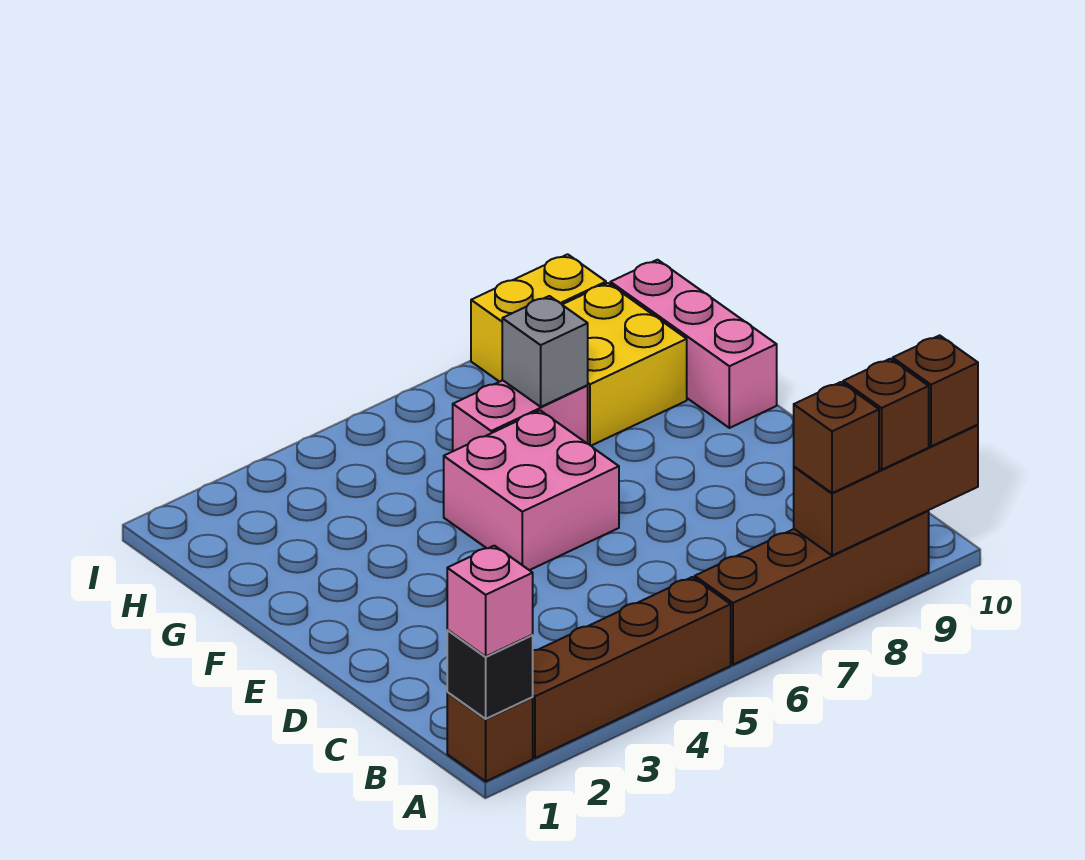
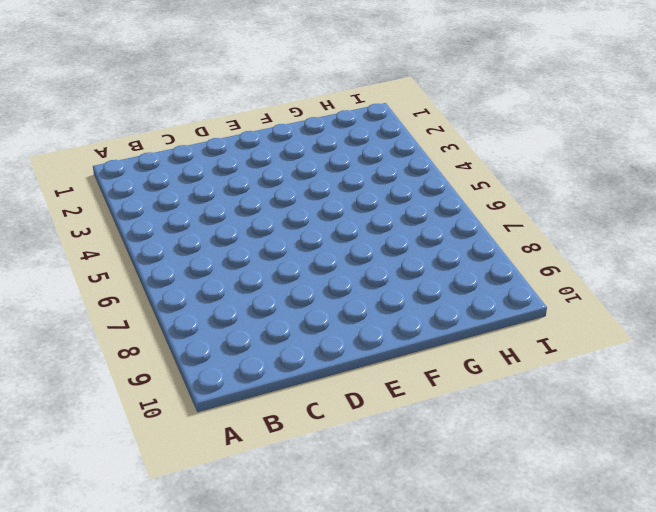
none -> brown 1x1 brick [447,693,533,781]
none -> brown 1x4 brick [532,577,731,758]
none -> brown 1x4 brick [695,511,929,665]

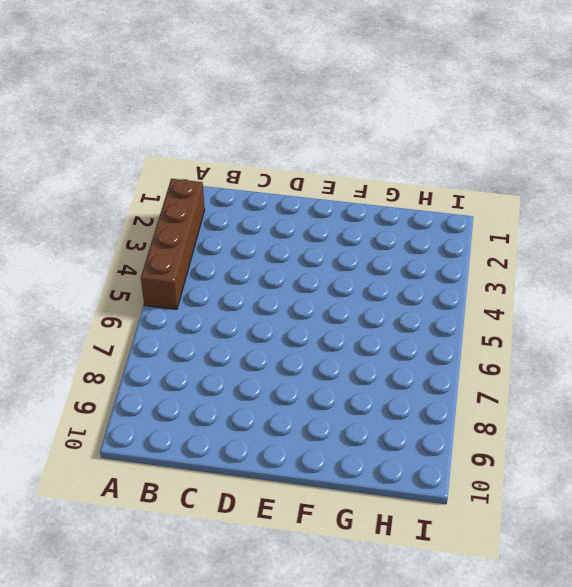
none -> brown 1x1 brick [447,693,533,781]
none -> brown 1x4 brick [695,511,929,665]
none -> pink 2x2 brick [444,410,619,570]

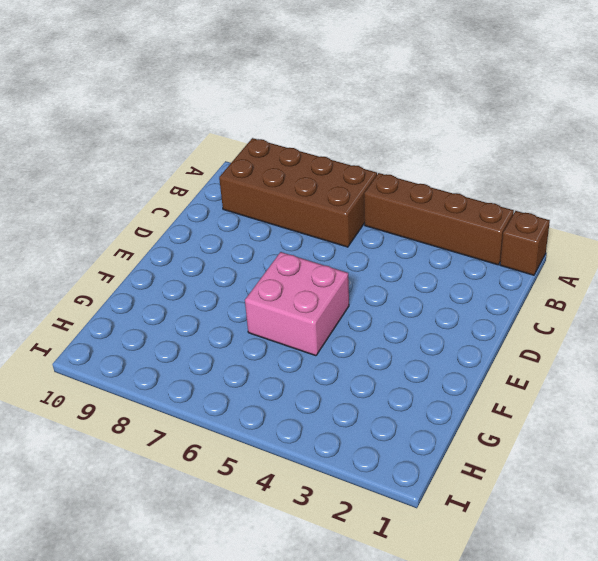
brown 2x4 brick [219,138,377,247] -> brown 1x4 brick [695,511,929,665]
none -> pink 1x3 brick [610,260,777,428]
none -> pink 1x2 brick [453,380,588,451]
none -> yellow 2x2 brick [562,283,687,446]

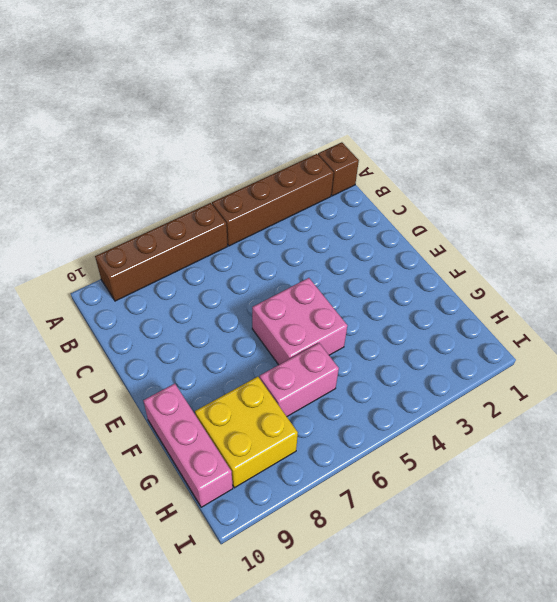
none -> yellow 1x2 brick [471,254,606,382]
none -> black 1x1 brick [447,630,533,719]
none -> brown 1x3 brick [794,425,978,556]

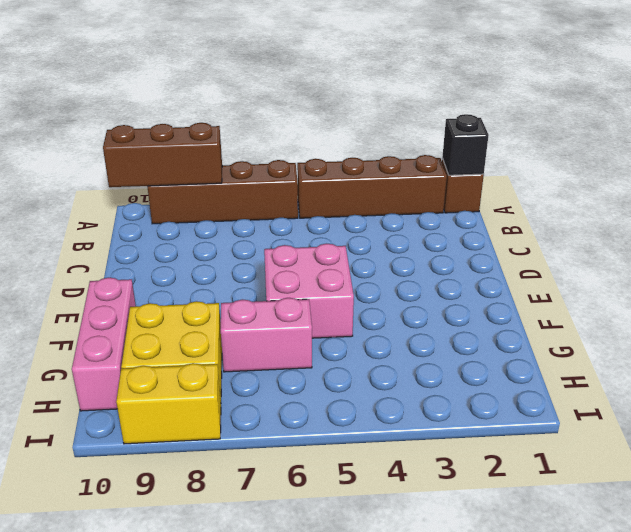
none -> grey 1x1 brick [502,296,588,407]
none -> pink 1x1 brick [447,546,533,656]
none -> brown 1x1 brick [794,382,879,493]

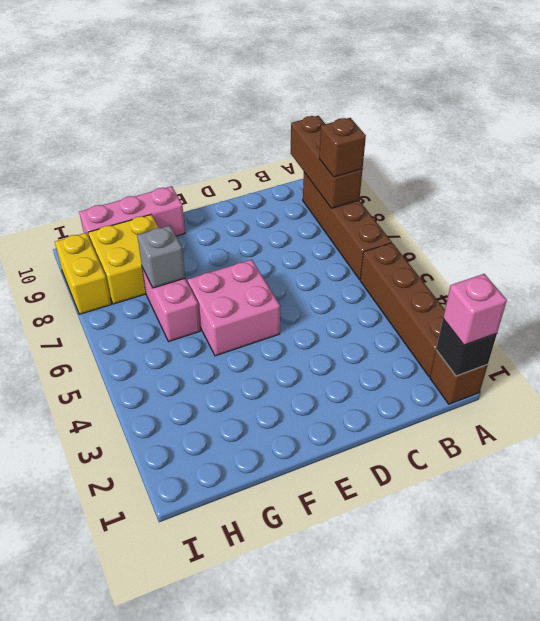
none -> brown 1x1 brick [843,359,929,470]
none -> brown 1x1 brick [893,335,978,446]

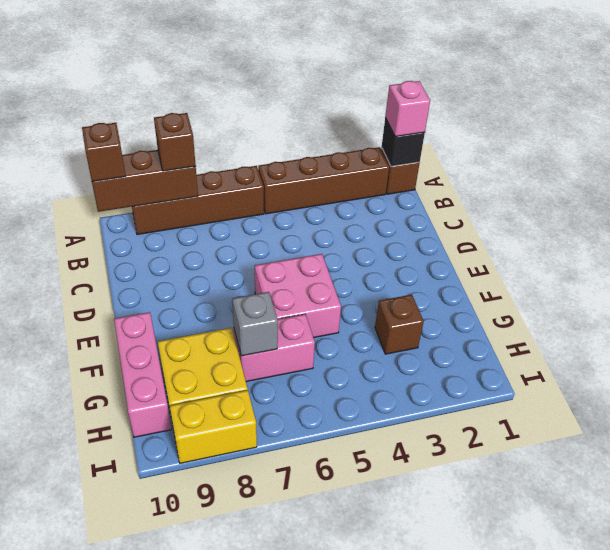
brown 1x1 brick [375,295,424,354] -> brown 1x1 brick moved to [843,359,929,470]

